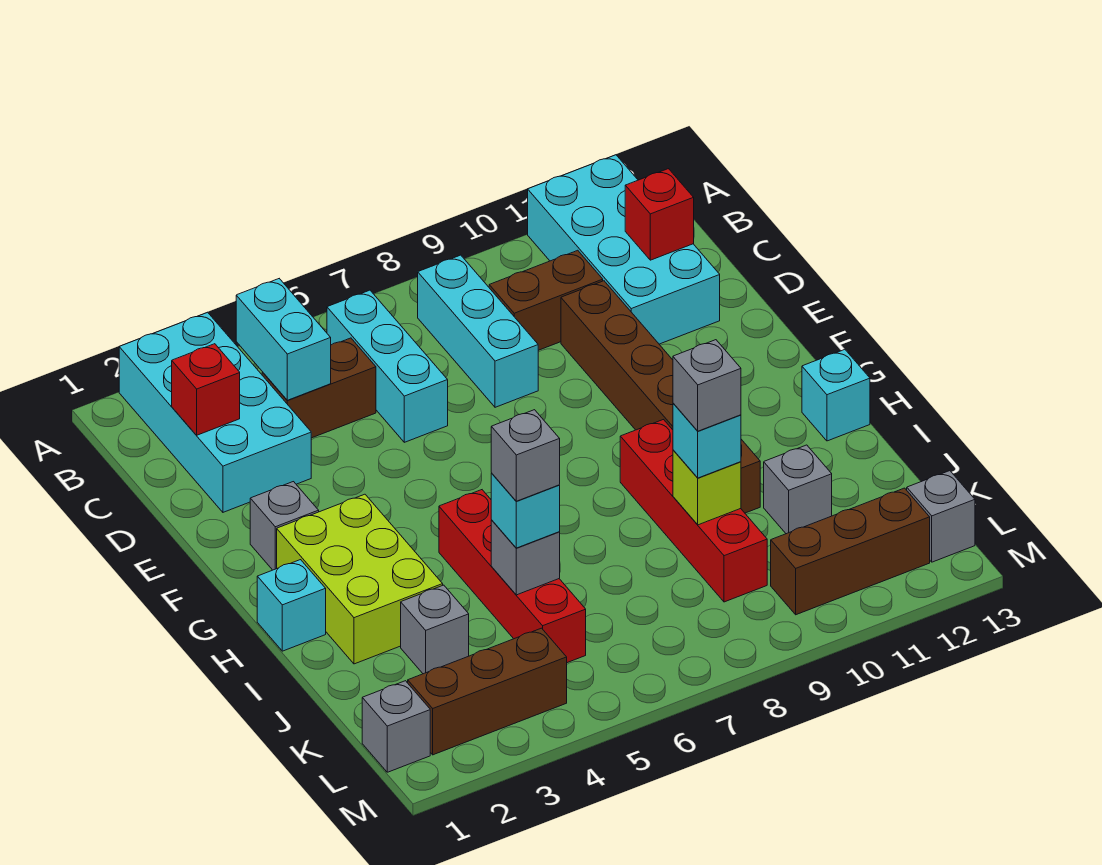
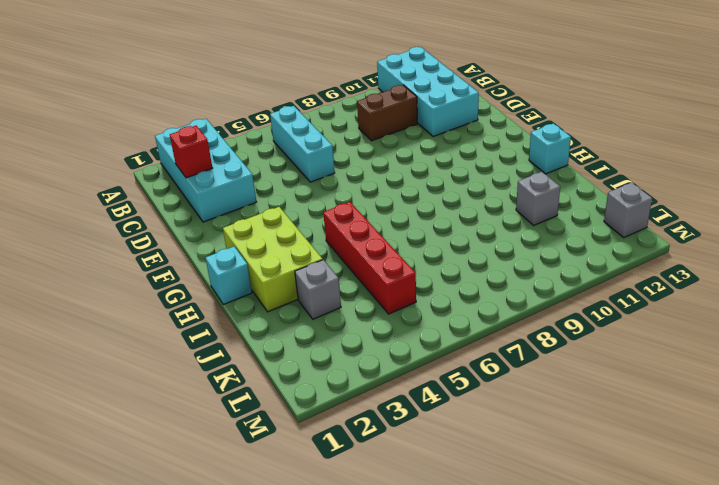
none -> cyan 1x3 brick [418,255,538,407]
none -> brown 1x2 brick [262,338,376,438]
none -> brown 1x6 brick [561,281,760,513]

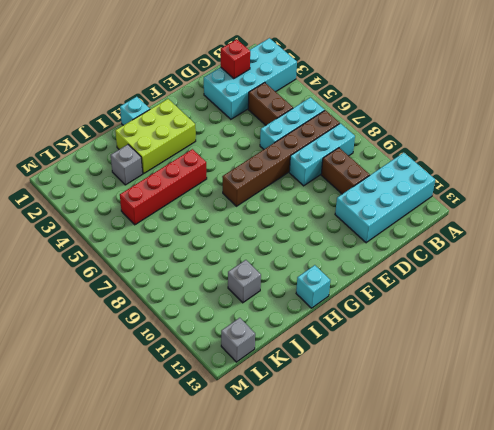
brown 1x6 brick [222,110,340,206] -> brown 1x6 brick moved to [561,281,760,513]
none -> grey 1x1 brick [250,482,319,570]
none -> red 1x4 brick [620,420,767,602]
none -> grey 1x1 brick [362,681,430,772]

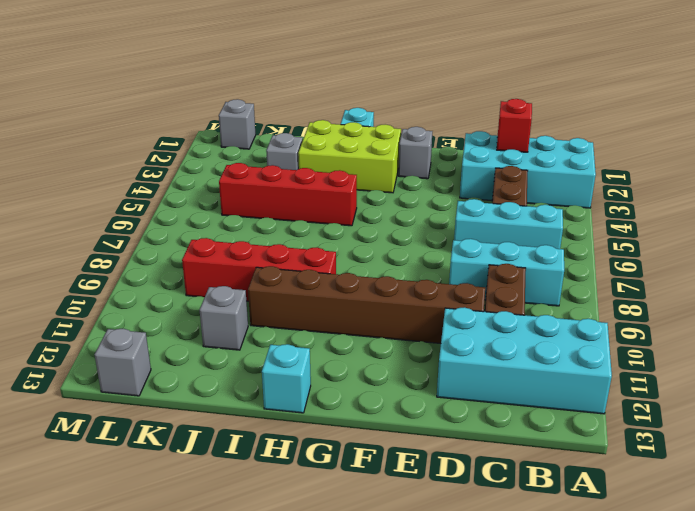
none -> brown 1x3 brick [408,628,567,755]
none -> brown 1x3 brick [771,488,930,615]
none -> cyan 1x2 brick [236,279,331,400]

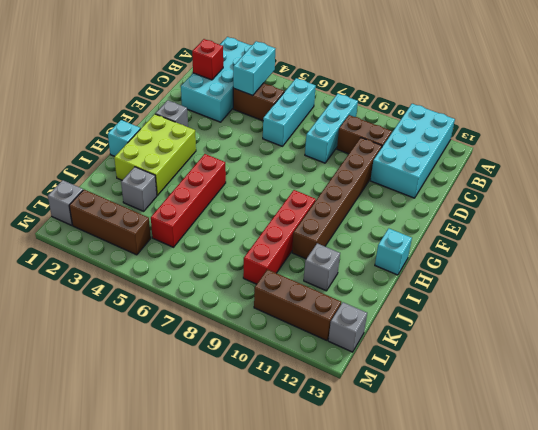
none -> red 1x1 brick [625,169,694,260]
none -> grey 1x1 brick [491,520,560,595]
none -> lime 1x1 brick [673,450,741,525]

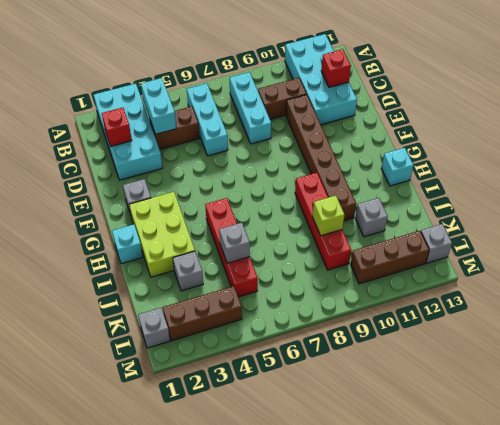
none -> cyan 1x1 brick [491,473,560,548]
none -> cyan 1x1 brick [673,403,741,478]
none -> grey 1x1 brick [491,410,560,501]

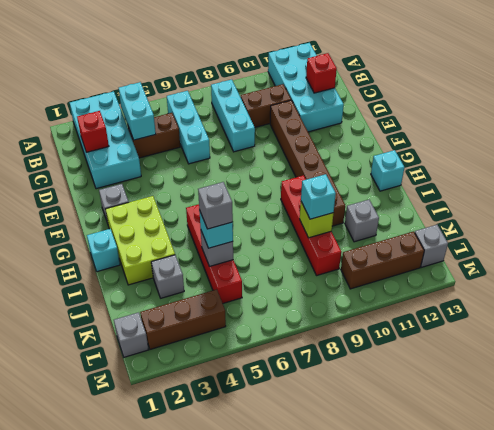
none -> grey 1x1 brick [673,340,741,431]

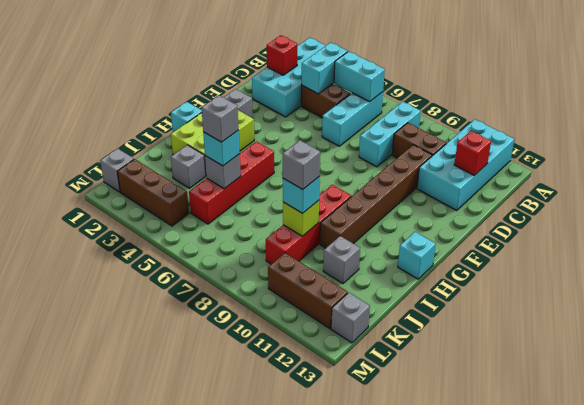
cyan 1x2 brick [334,51,385,102] -> none

